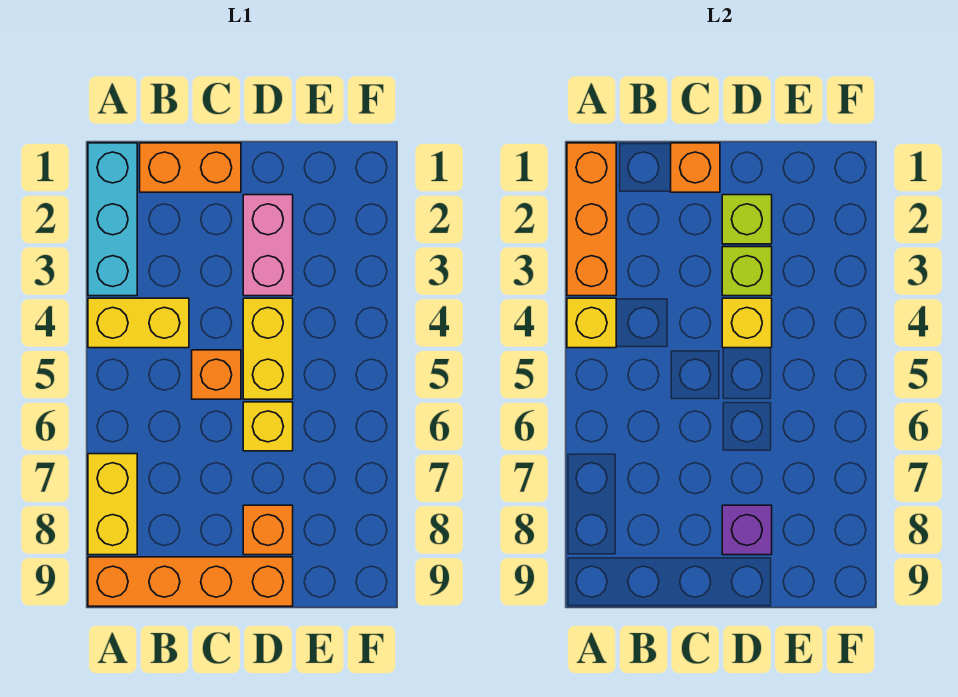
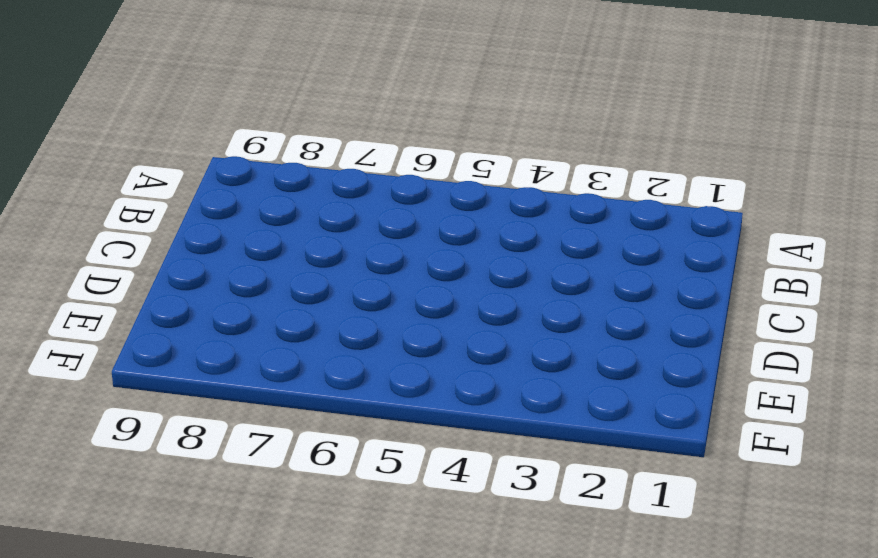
none -> cyan 1x3 brick [88,143,137,296]
none -> yellow 1x2 brick [88,298,189,348]
none -> yellow 1x2 brick [88,454,137,555]

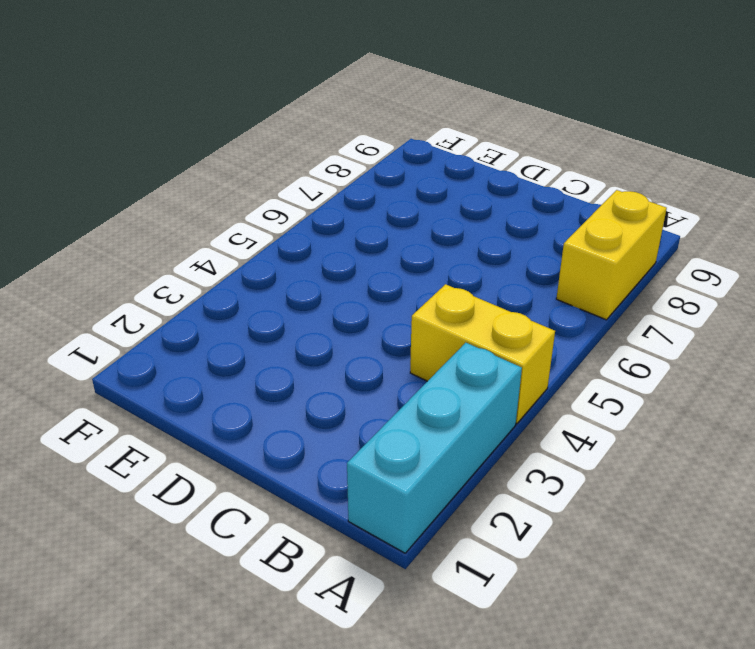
none -> orange 1x4 brick [88,557,293,606]
none -> orange 1x2 brick [140,143,241,192]
none -> orange 1x1 brick [192,350,241,399]

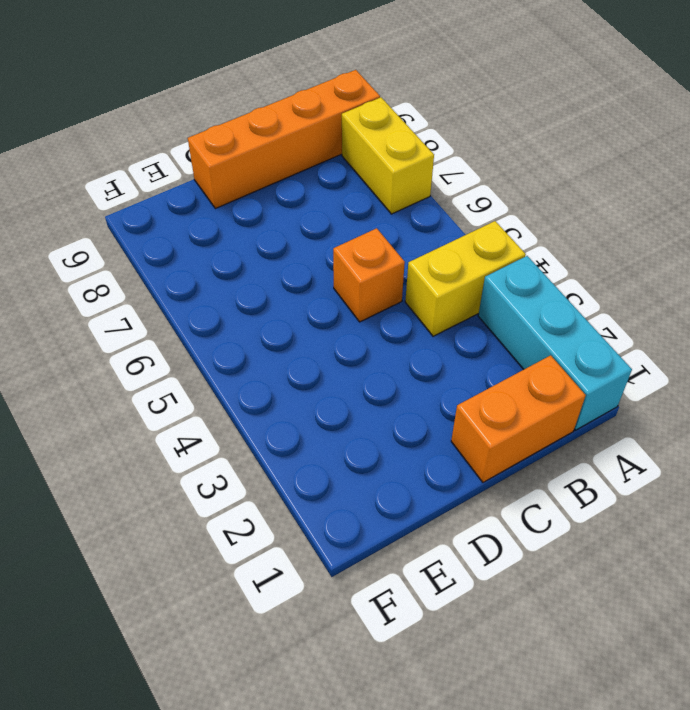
none -> pink 1x2 brick [243,195,293,296]
none -> yellow 1x2 brick [243,298,293,399]
none -> yellow 1x1 brick [243,402,293,451]

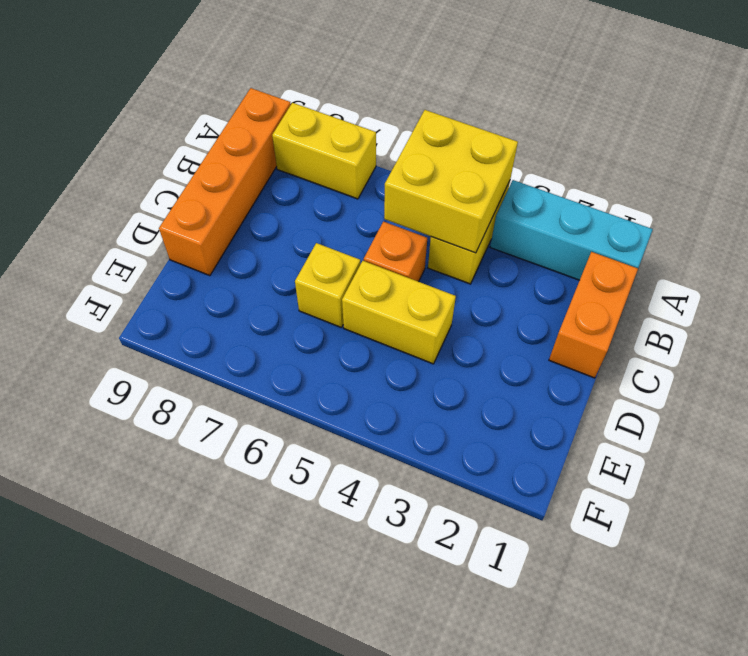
yellow 2x2 brick [384,110,518,253] -> yellow 1x1 brick [567,298,616,348]
none -> pink 1x2 brick [243,195,293,296]
none -> orange 1x1 brick [243,505,293,555]
none -> orange 1x3 brick [567,143,616,296]

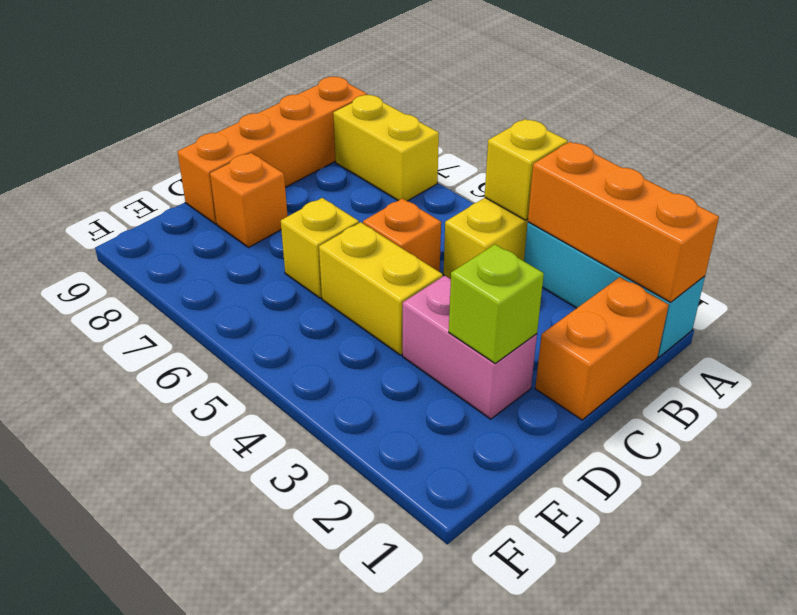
none -> orange 1x1 brick [671,143,720,192]
none -> lime 1x1 brick [722,247,772,296]
none -> yellow 1x1 brick [722,298,772,348]

